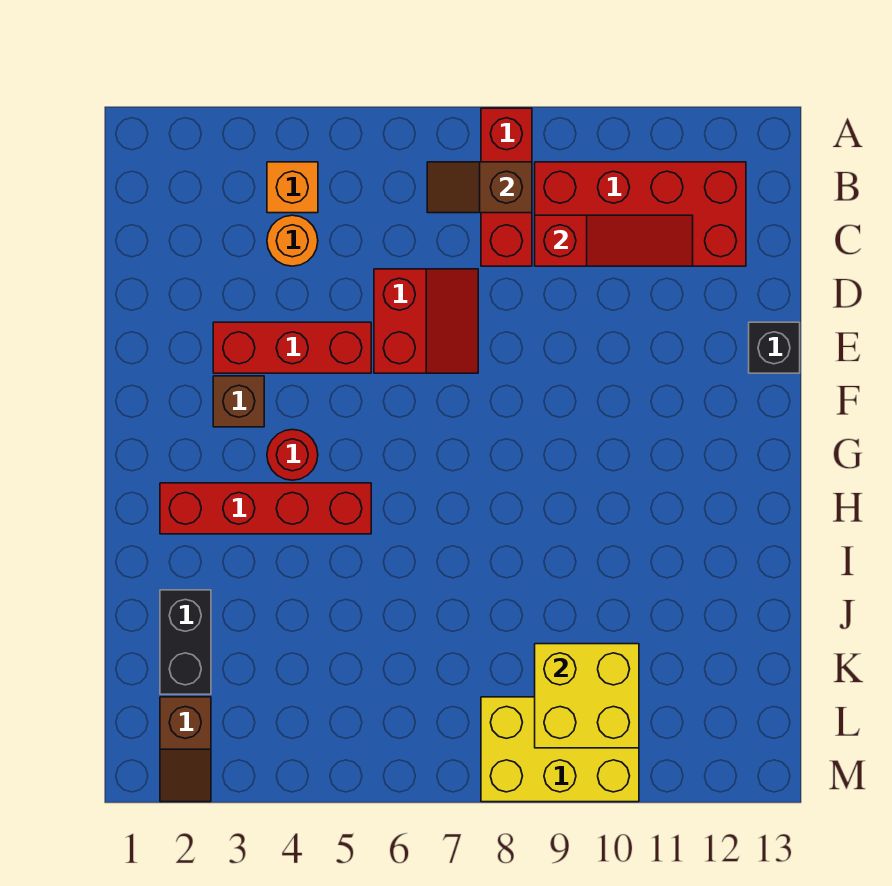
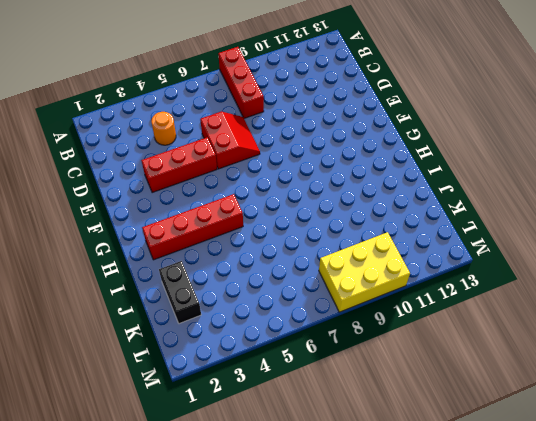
none -> orange 1x1 brick [267,162,318,213]
none -> red 2x4 brick [535,162,746,266]
none -> black 1x1 brick [749,322,800,373]

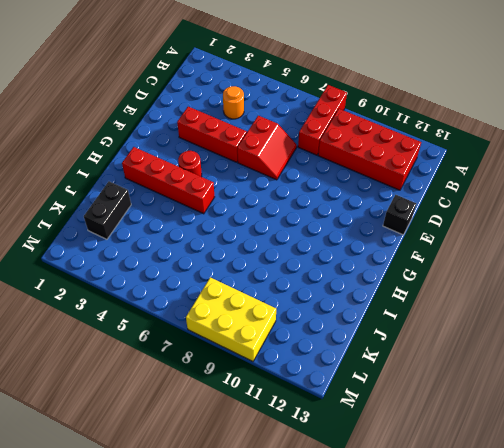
none -> orange 1x1 brick [267,162,318,213]
none -> brown 1x1 brick [213,376,264,427]
none -> brown 1x2 slope [160,697,211,802]

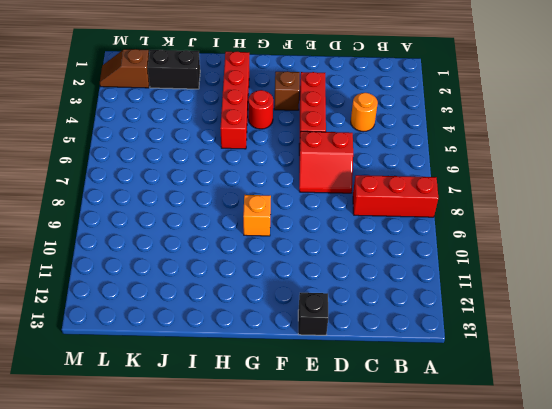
orange 1x1 brick [243,195,271,236] -> orange 1x1 brick moved to [267,162,318,213]
none -> red 2x4 brick [535,162,746,266]
none -> yellow 2x3 brick [481,697,639,802]
none -> brown 1x2 slope [427,162,532,213]

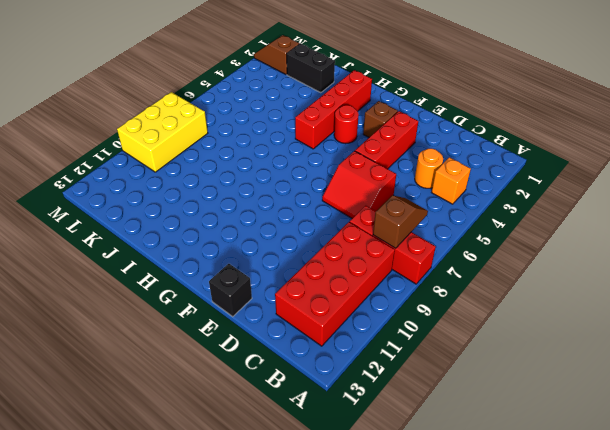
none -> red 1x3 slope [535,215,693,266]
none -> yellow 2x2 brick [535,644,639,748]

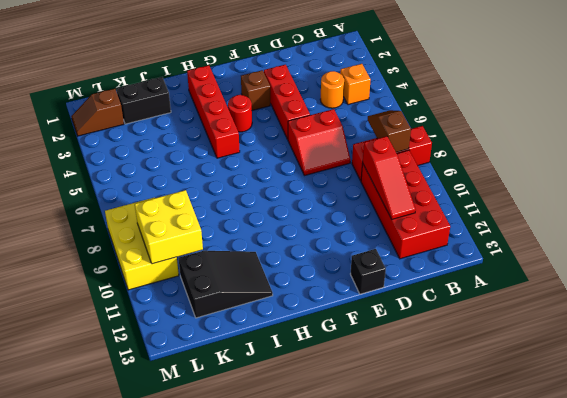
black 2x3 slope [179,251,273,318] -> none

